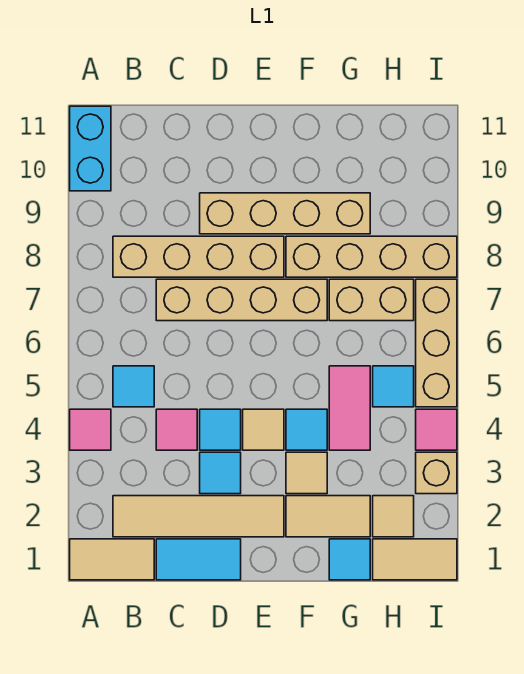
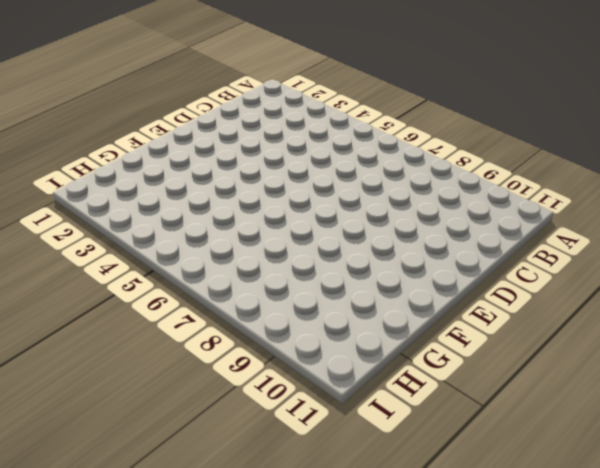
none -> tan 1x2 tile [70,539,154,580]
none -> pink 1x1 tile [70,409,111,450]
none -> cyan 1x2 brick [70,106,111,191]

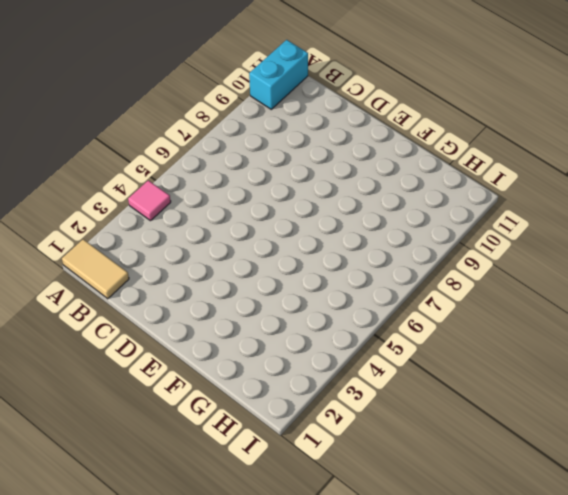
none -> tan 1x4 tile [113,496,284,537]
none -> cyan 1x1 tile [113,366,154,407]
none -> tan 1x4 brick [113,236,284,277]

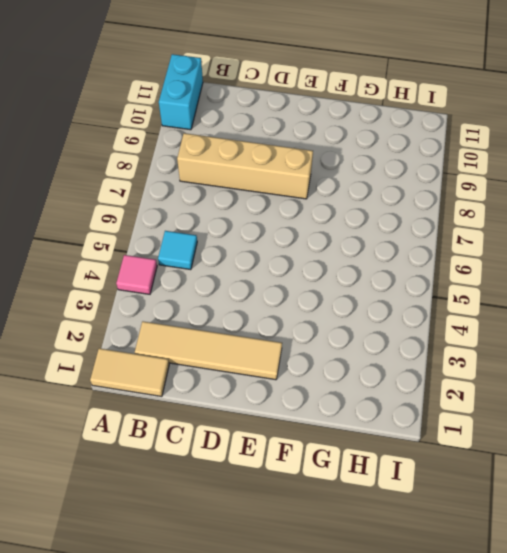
none -> cyan 1x2 tile [156,539,241,580]
none -> pink 1x1 tile [156,409,197,450]
none -> tan 1x4 brick [156,279,327,321]

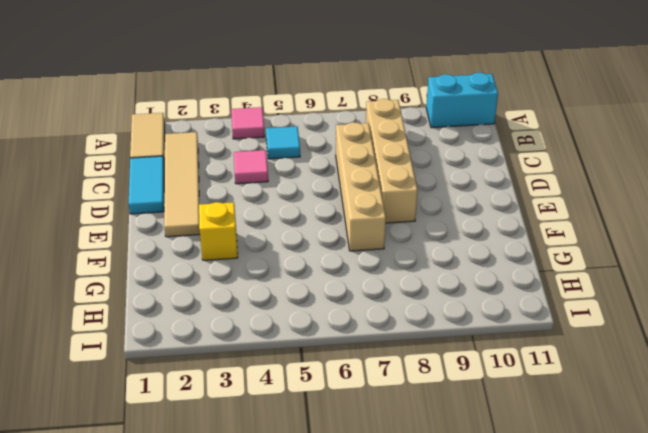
yellow 1x1 brick [199,202,238,260] -> tan 1x1 tile [286,452,327,494]
none -> cyan 1x1 tile [200,452,241,494]
none -> cyan 1x1 tile [200,409,241,450]
none -> tan 1x4 brick [200,193,370,234]

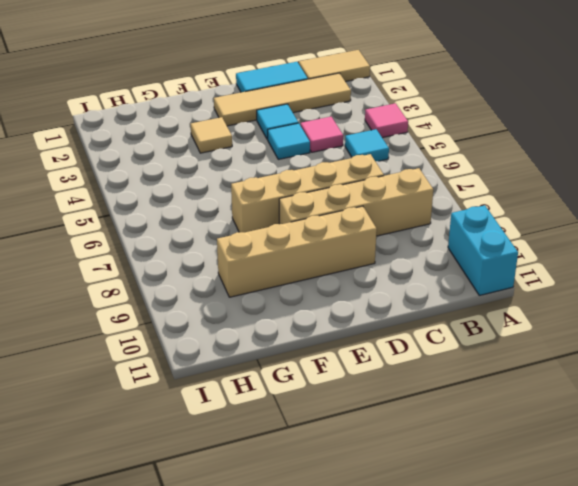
none -> tan 1x1 tile [243,409,284,450]
none -> tan 1x2 tile [286,496,370,537]
none -> cyan 1x1 tile [286,409,327,450]

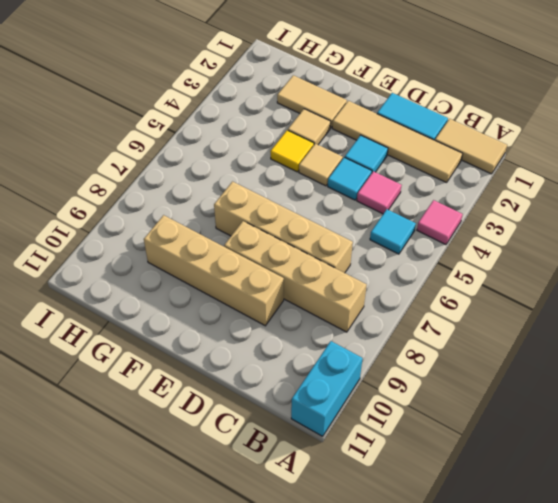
yellow 1x1 tile [270,130,314,172] -> cyan 1x1 tile [286,409,327,450]
none -> tan 1x4 brick [286,236,457,277]
none -> cyan 1x1 tile [329,539,370,580]
none -> pink 1x2 tile [329,366,370,450]

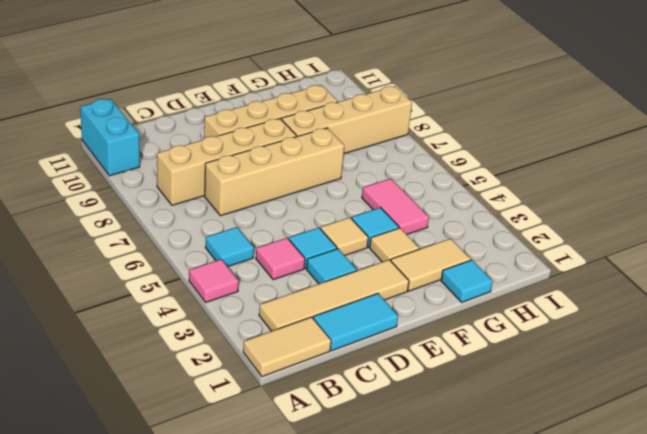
none -> tan 1x2 brick [329,279,414,321]
none -> tan 1x2 tile [373,539,457,580]
none -> tan 1x1 tile [373,496,414,537]

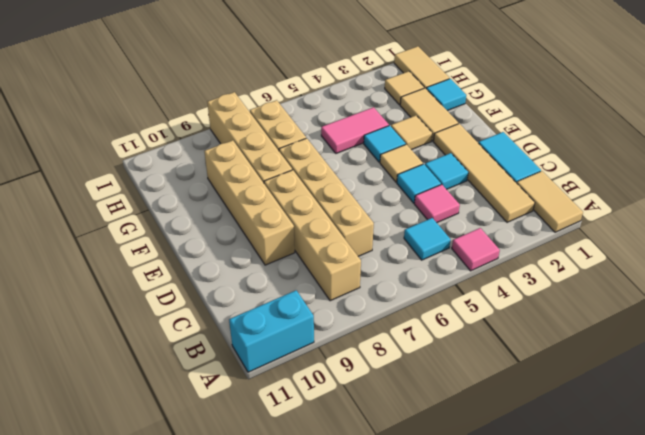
none -> cyan 1x1 tile [373,366,414,407]
none -> tan 1x1 brick [416,452,457,494]
none -> pink 1x1 tile [416,409,457,450]

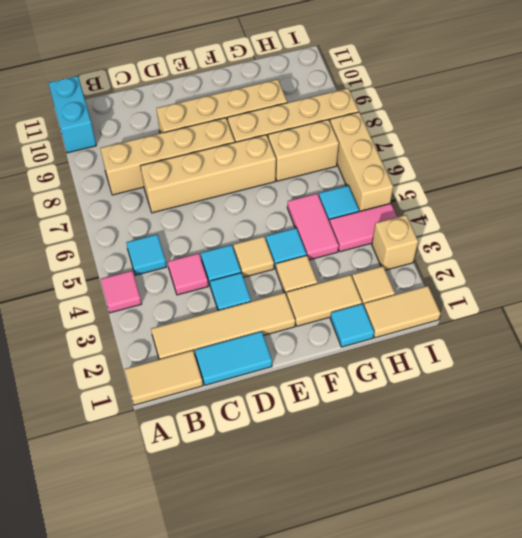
pink 1x2 tile [330,203,397,252] -> pink 1x1 tile [416,409,457,450]

